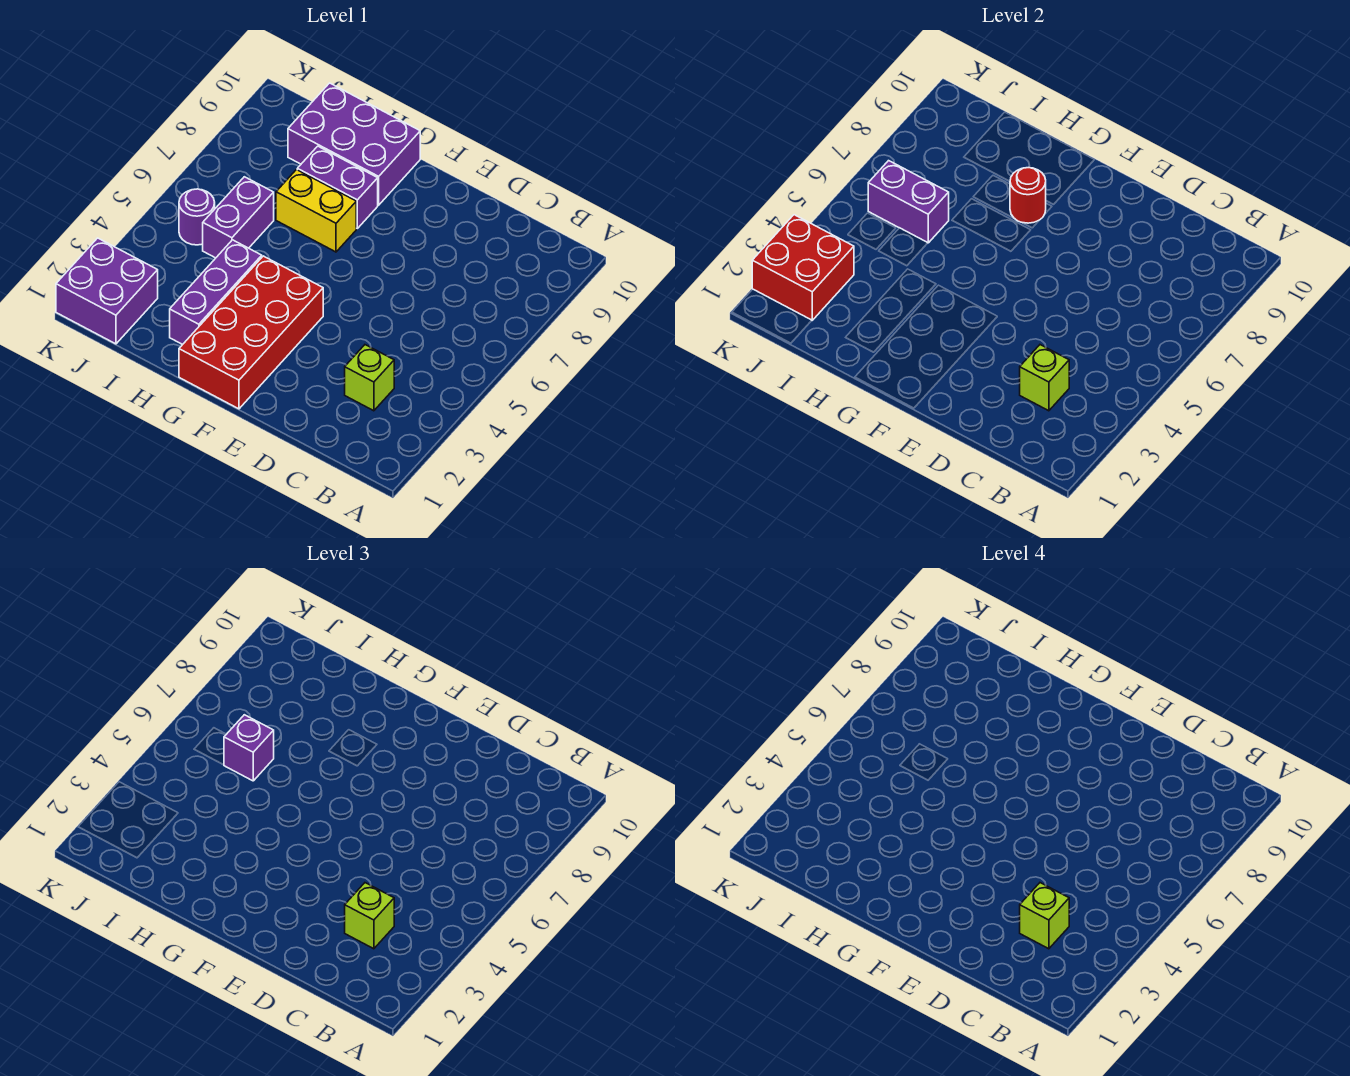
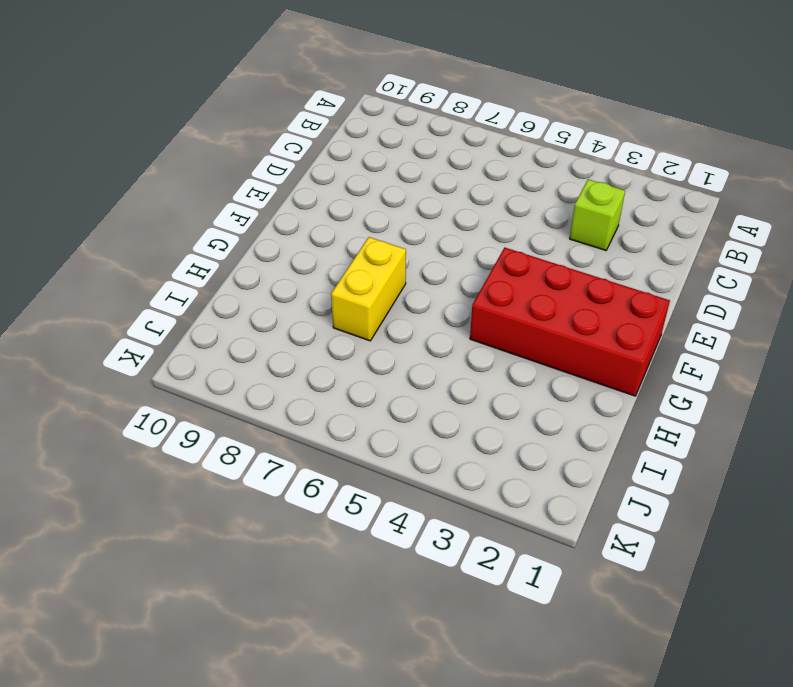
none -> purple 1x2 brick [297,146,378,228]
none -> purple 2x3 brick [288,83,420,205]
none -> purple 1x3 brick [170,240,262,345]

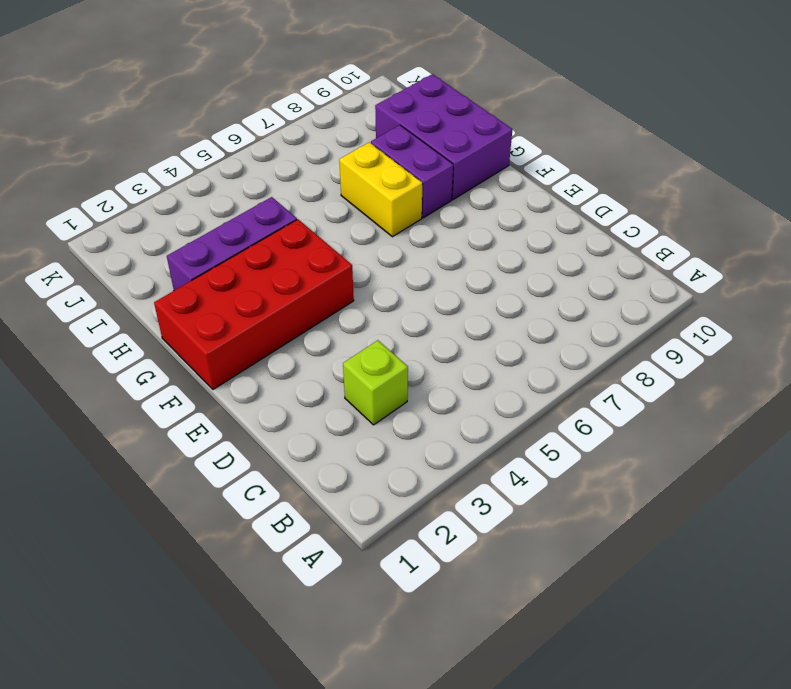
none -> purple 1x2 brick [203,177,274,258]
none -> purple 2x2 brick [56,238,158,344]
none -> purple 1x1 round brick [179,189,215,245]

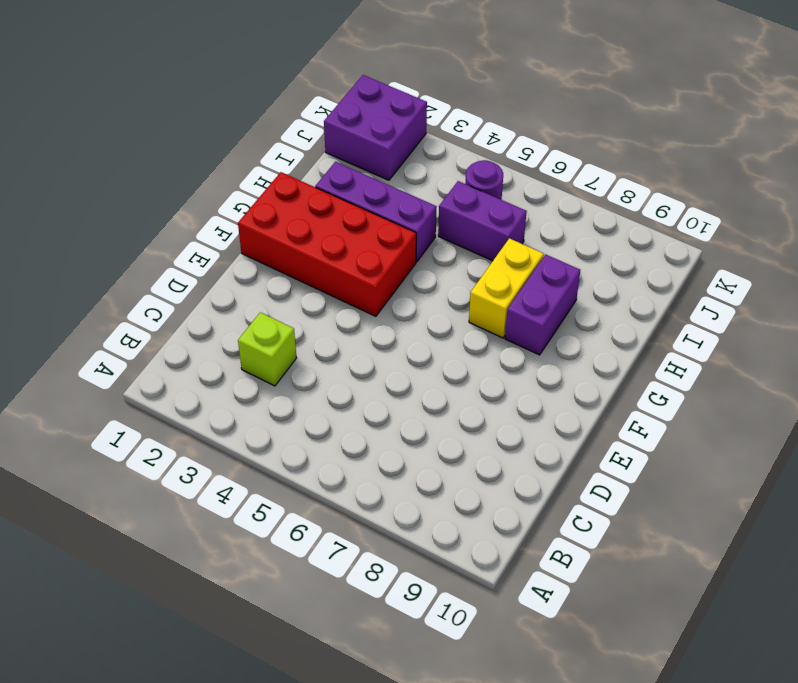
none -> purple 2x3 brick [288,83,420,205]
none -> lime 1x1 brick [1020,345,1069,411]
none -> red 1x1 round brick [1010,168,1046,223]

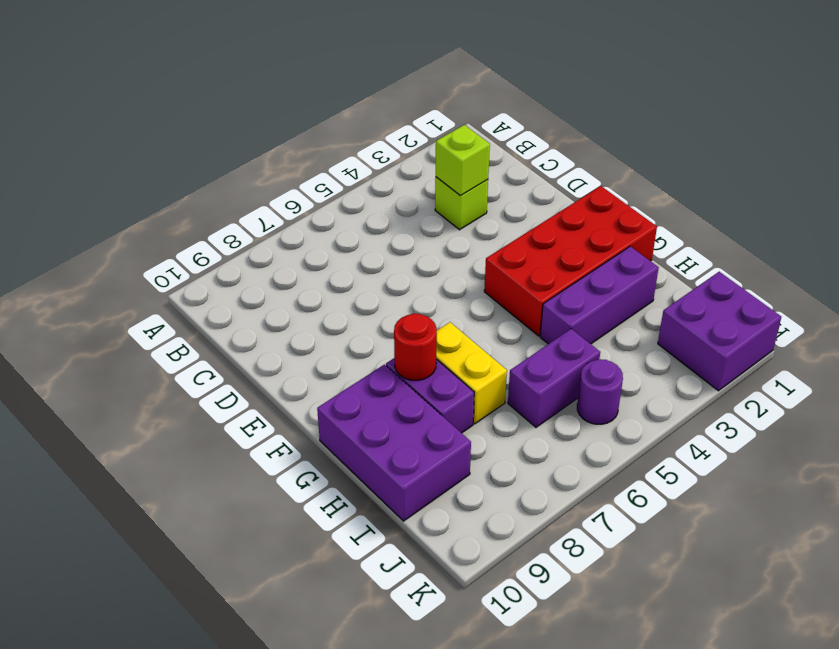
none -> purple 1x2 brick [868,161,949,243]
none -> red 2x2 brick [752,215,854,320]
none -> lime 1x1 brick [345,883,394,949]

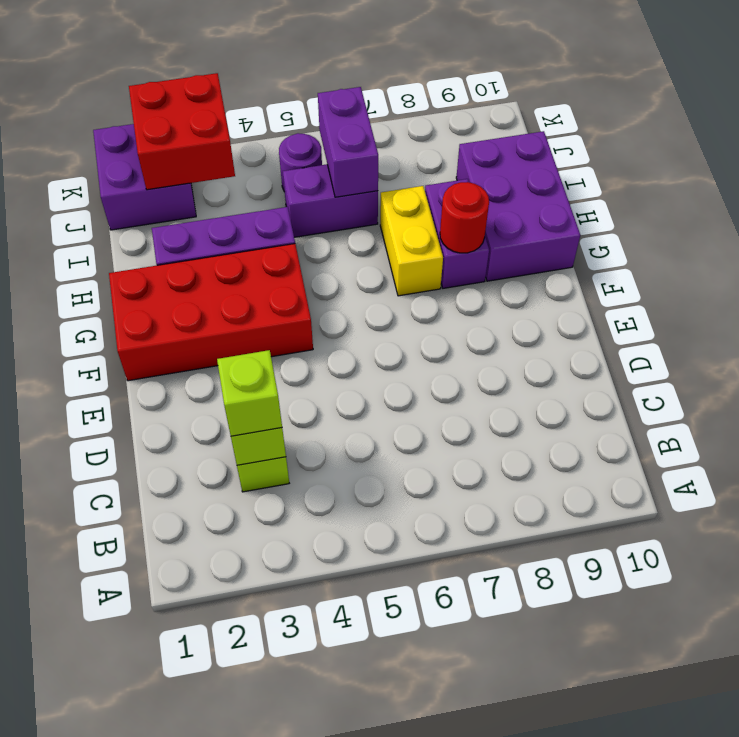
none -> purple 1x1 brick [224,715,274,781]
none -> lime 1x1 brick [1020,883,1069,949]

